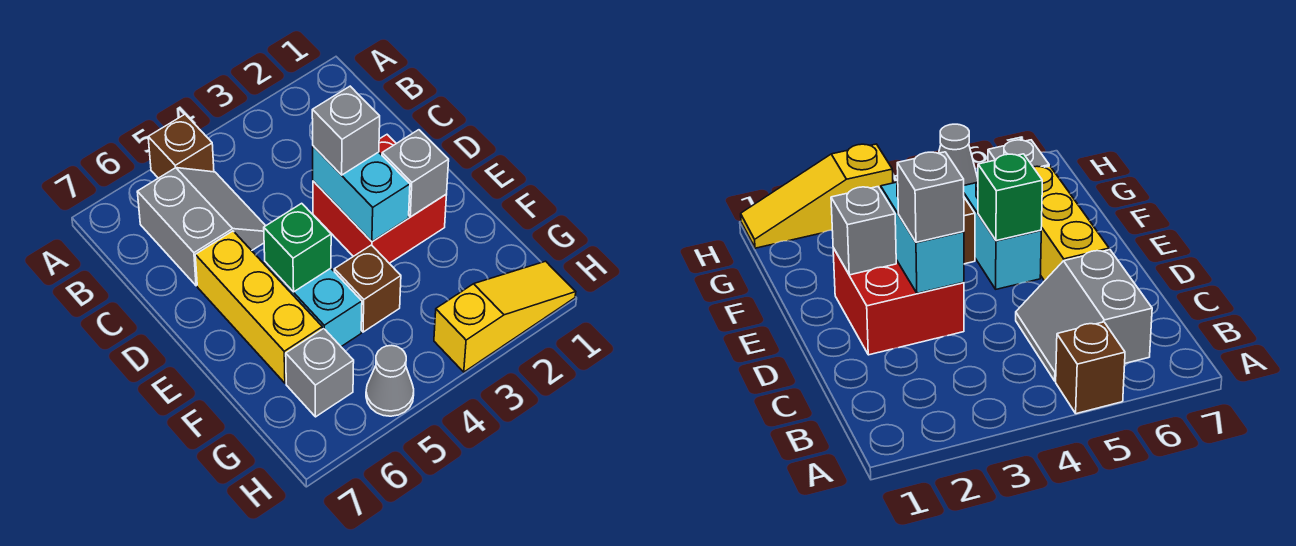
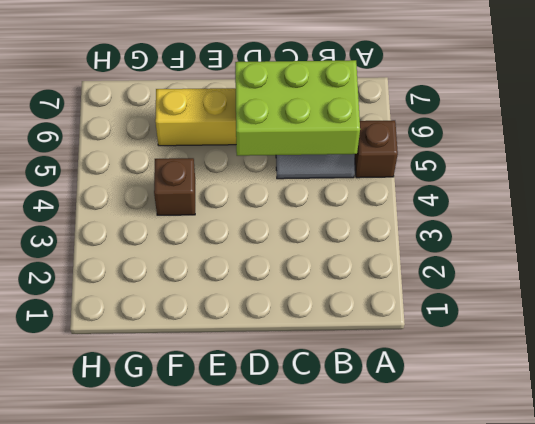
lime 2x3 brick [235,60,360,156] -> none
none -> red 2x2 brick [313,135,447,263]
none -> cyan 1x2 brick [265,262,362,346]
none -> grey 1x1 brick [286,329,354,417]

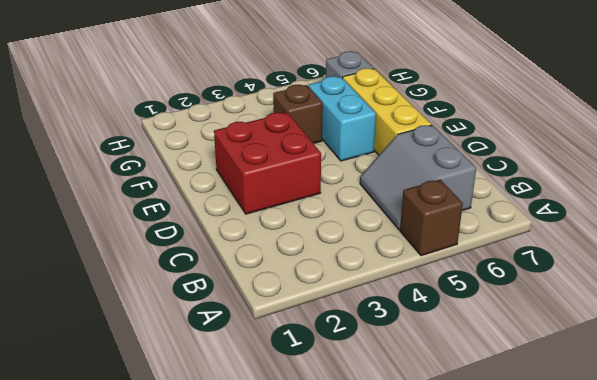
none -> yellow 1x3 slope [434,261,576,372]
none -> grey 1x1 cone [366,345,414,416]
none -> cyan 1x2 brick [313,146,410,242]

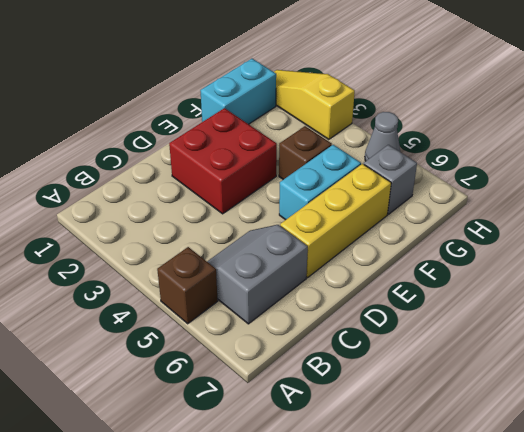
cyan 1x2 brick [200,59,276,124] -> cyan 1x2 brick moved to [313,146,410,242]
none -> grey 1x1 brick [382,130,449,217]
none -> green 1x1 brick [264,203,331,292]
none -> grey 1x1 brick [312,86,380,175]

